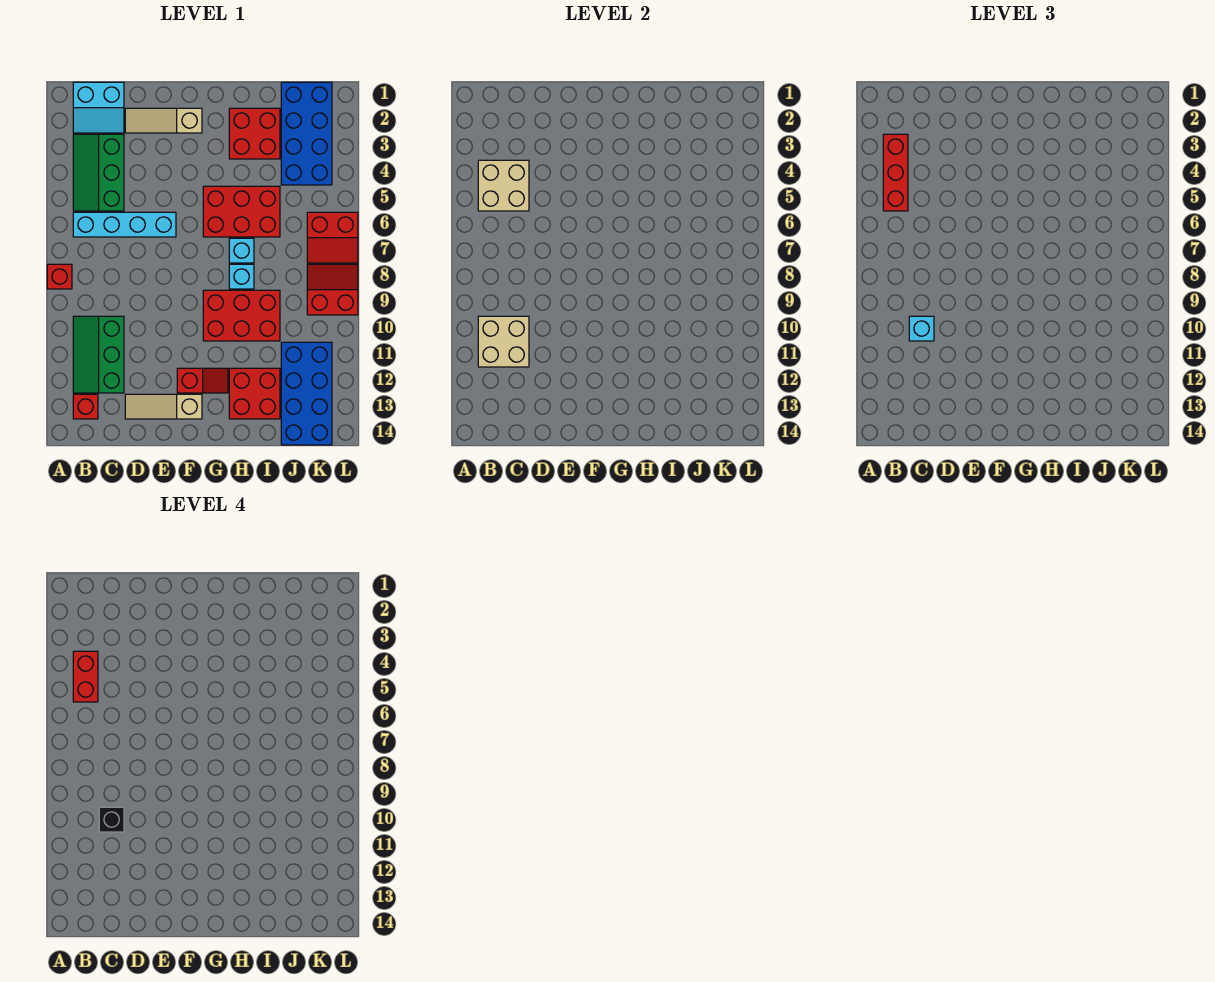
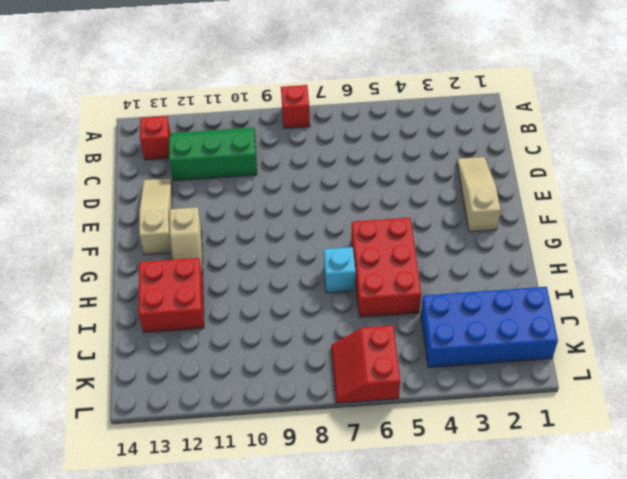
tan 1x2 slope [170,207,203,274] -> red 1x2 slope [177,368,228,393]
none -> cyan 2x2 slope [73,82,124,133]
none -> green 2x3 slope [73,134,124,211]
none -> cyan 1x4 brick [73,212,176,237]

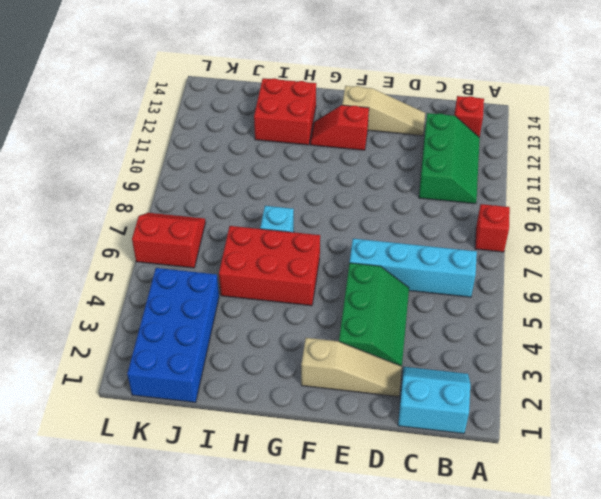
green 2x3 slope [339,263,409,366] -> green 2x3 slope moved to [73,134,124,211]
none -> red 2x3 brick [203,290,280,341]
none -> red 2x2 brick [229,108,280,159]
none -> cyan 1x1 brick [229,264,254,289]

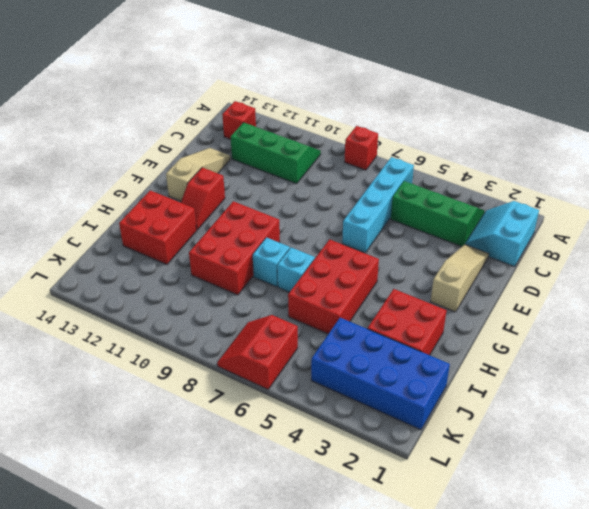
none -> blue 2x4 brick [281,342,332,445]
none -> red 2x2 slope [307,264,358,315]
none -> tan 2x2 brick [478,160,529,211]

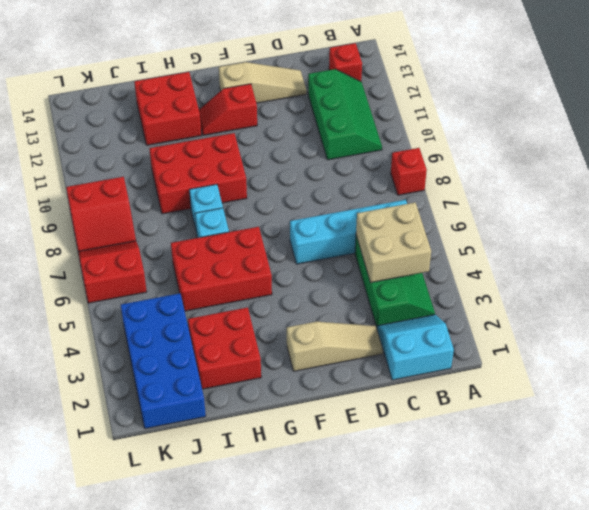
none -> blue 2x4 brick [281,342,332,445]
none -> tan 2x2 brick [478,316,529,367]
none -> red 1x3 brick [883,134,908,211]

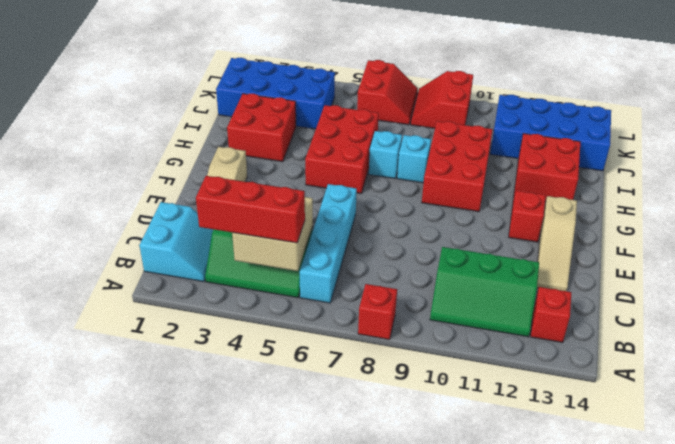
none -> tan 2x2 brick [478,316,529,367]
none -> cyan 1x1 brick [909,316,934,341]
none -> red 1x2 brick [73,651,98,702]

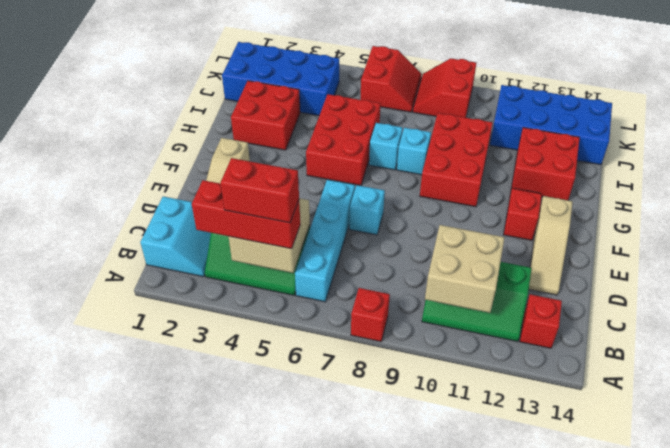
cyan 1x1 brick [349,185,385,235] -> cyan 1x1 brick moved to [909,316,934,341]
none -> black 1x1 brick [99,807,124,832]

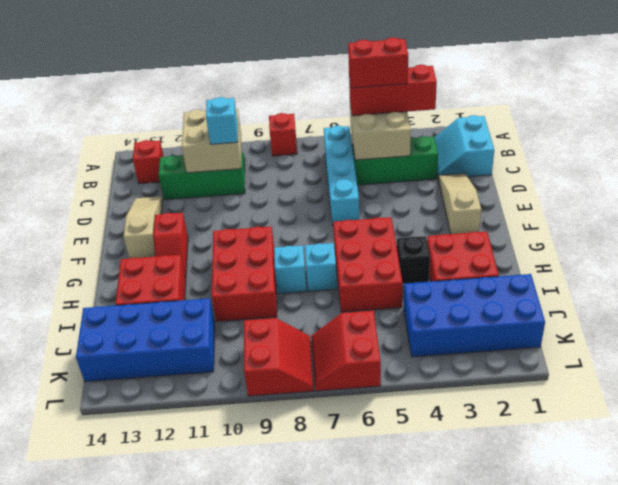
black 1x1 brick [397,236,430,284] -> black 1x1 brick moved to [99,807,124,832]

